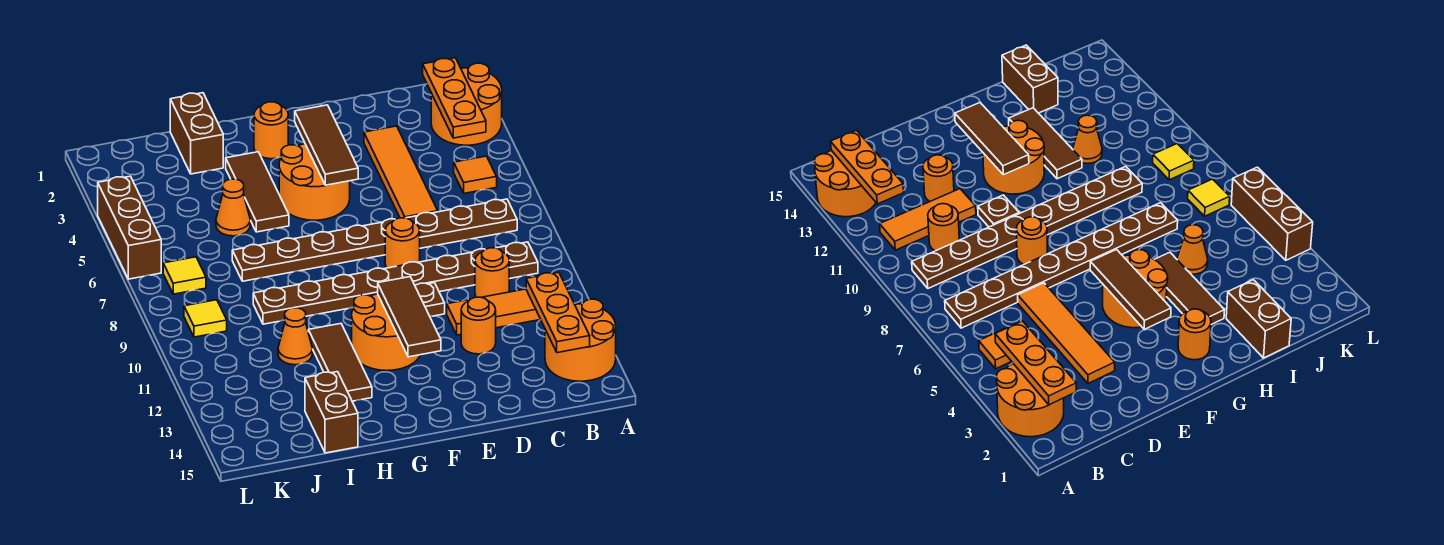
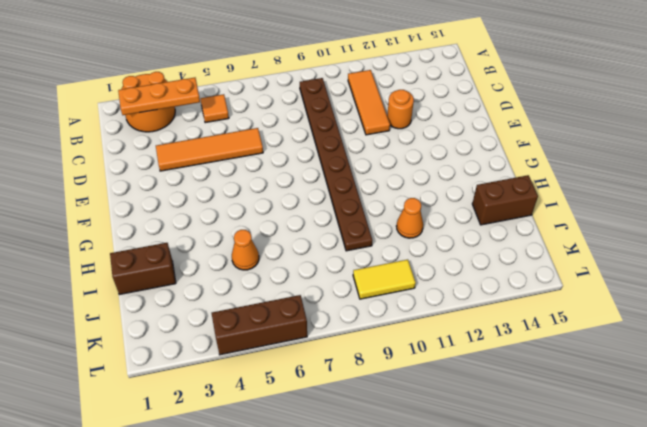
yellow 1x2 tile [353,260,416,299] -> yellow 1x1 tile [184,300,227,337]
none -> orange 2x2 round brick [545,299,616,381]
none -> brown 1x8 plate [232,199,517,281]
none -> orange 1x1 round brick [475,248,509,297]

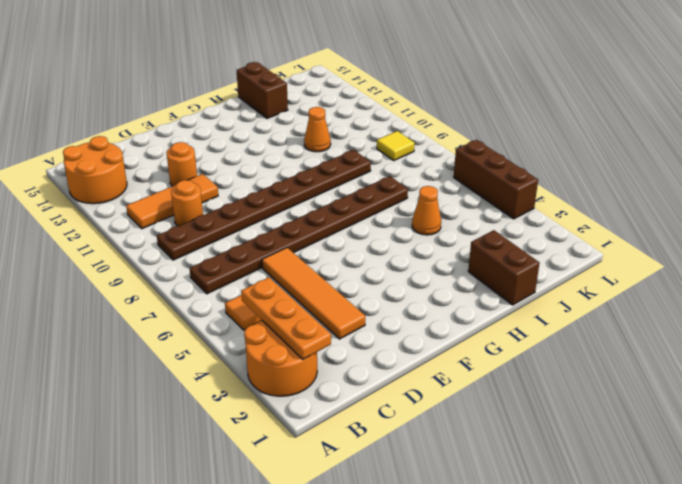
none -> orange 1x1 round brick [385,218,420,268]
none -> brown 1x1 plate [415,283,445,316]
none -> orange 2x2 round brick [279,144,350,220]

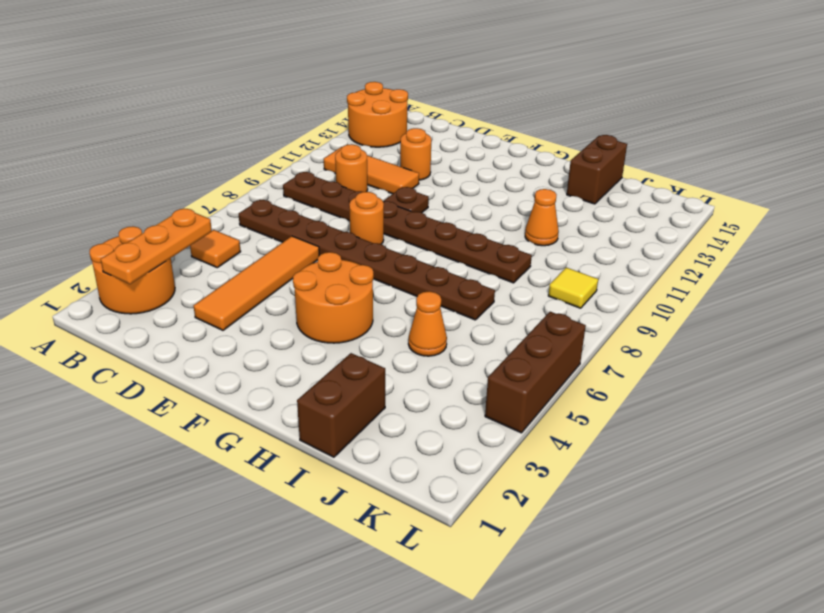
none -> orange 2x2 round brick [352,294,420,371]
none -> orange 1x1 round brick [254,102,288,159]
none -> brown 1x3 tile [226,152,289,232]

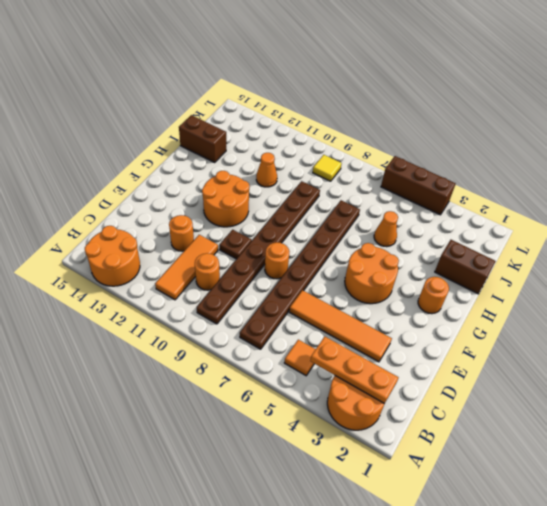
none -> brown 1x3 tile [226,152,289,232]
none -> brown 1x3 tile [308,324,372,401]
none -> yellow 1x1 tile [163,257,206,294]

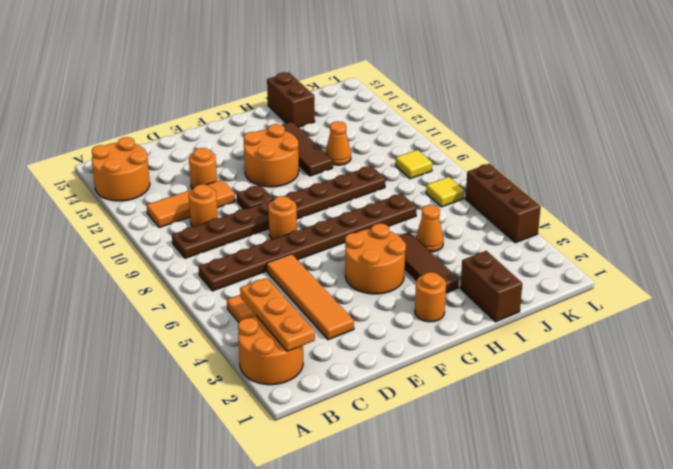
none -> orange 1x3 plate [526,272,590,353]
none -> brown 1x3 tile [295,105,358,185]
none -> brown 1x3 tile [378,277,441,357]

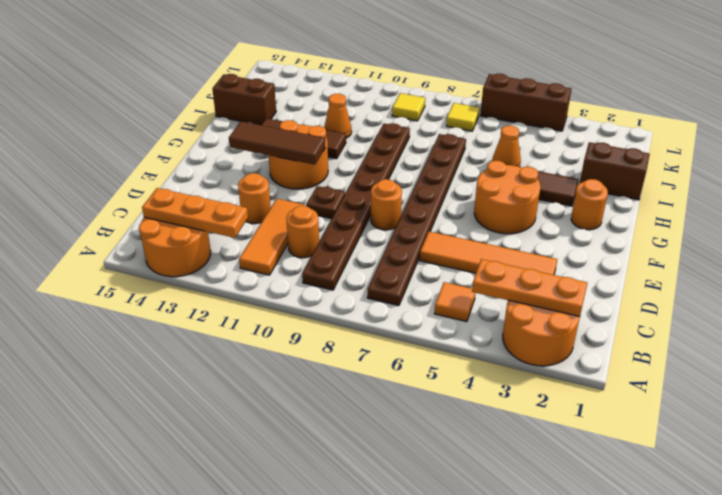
none -> brown 1x3 tile [295,105,358,185]

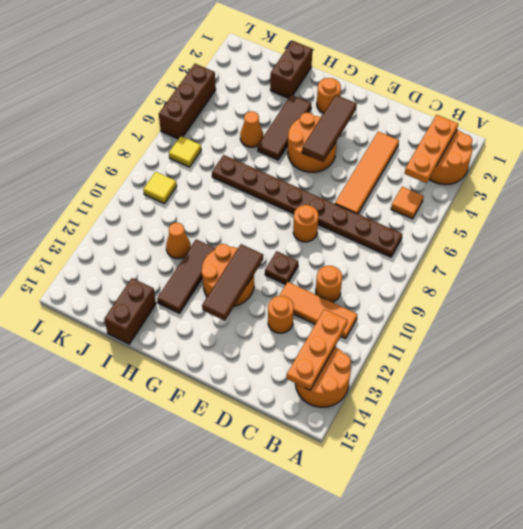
none -> brown 1x8 plate [253,242,538,324]

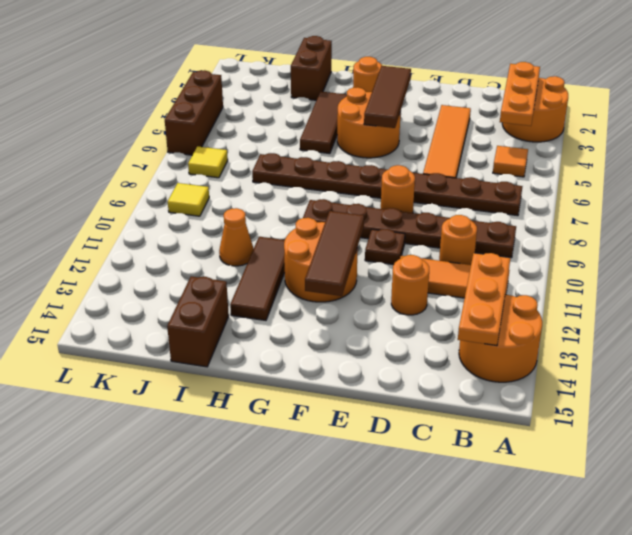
brown 1x6 plate [303,199,516,258] -> brown 1x8 plate [253,242,538,324]
none -> orange 1x1 cone [216,179,250,236]

